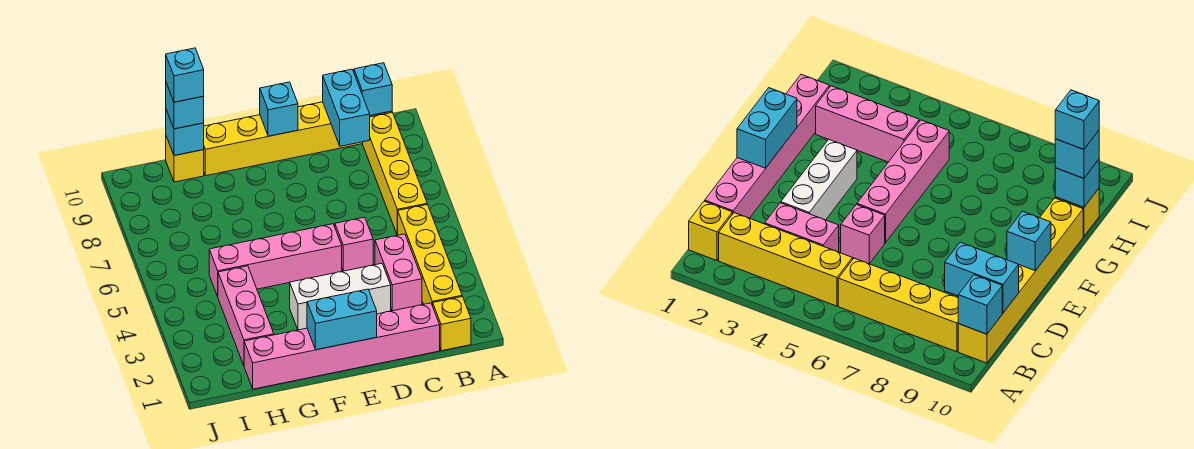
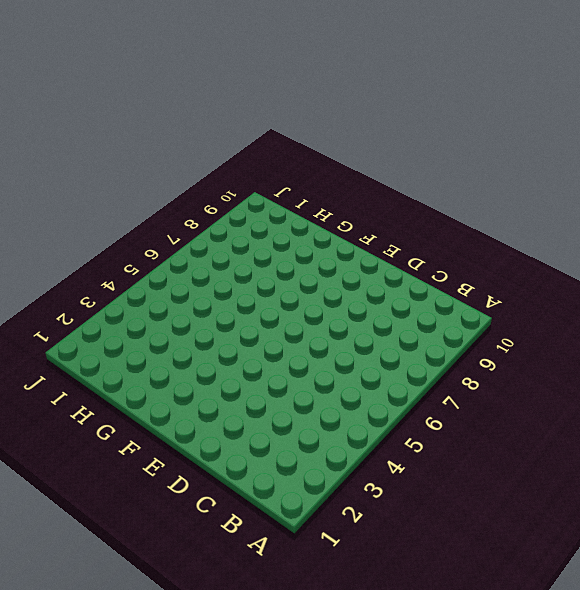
none -> yellow 1x1 brick [433,297,471,351]
none -> yellow 1x4 brick [398,204,462,306]
none -> yellow 1x4 brick [363,112,427,235]

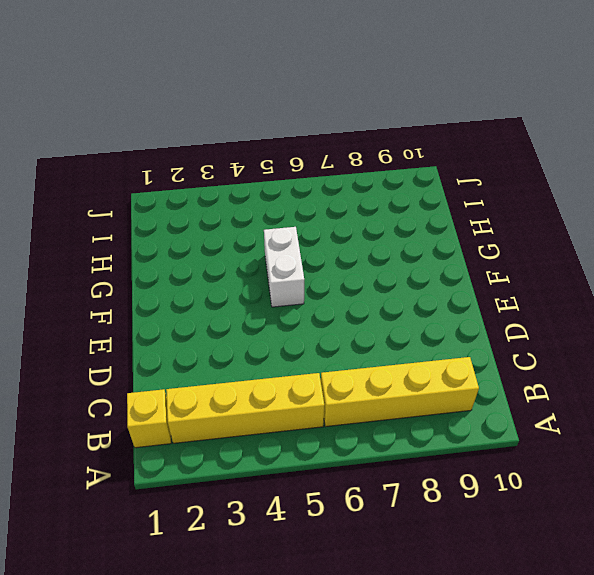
white 1x2 brick [264,227,304,307] -> pink 1x4 brick [209,224,342,296]
none -> yellow 1x6 brick [204,102,392,176]
none -> pink 1x6 brick [244,303,440,389]
none -> pink 1x2 brick [375,234,422,311]

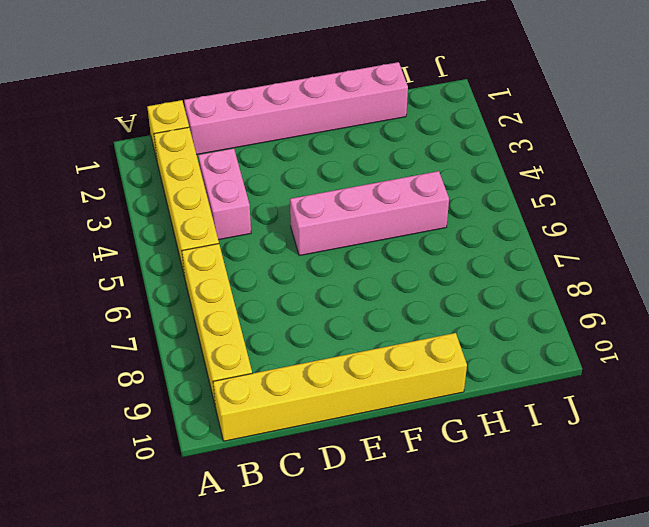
none -> white 1x3 brick [290,263,391,330]
none -> pink 1x1 brick [335,217,373,271]
none -> pink 1x3 brick [218,266,274,365]

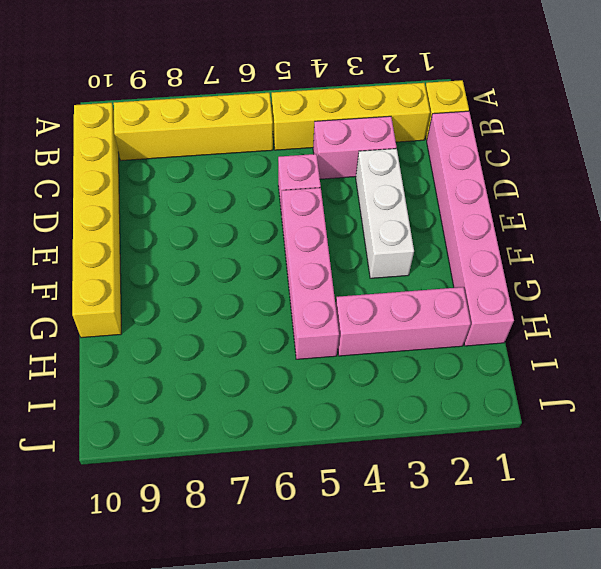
none -> yellow 1x1 brick [166,136,204,182]
none -> cyan 1x1 brick [354,63,392,116]
none -> cyan 1x2 brick [323,69,370,146]

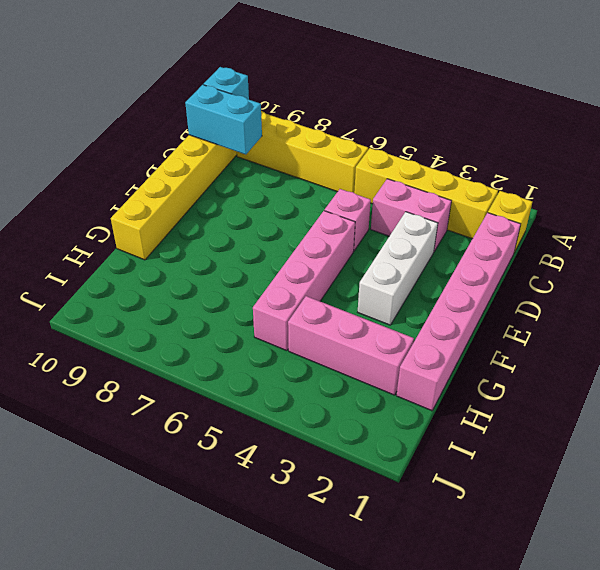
none -> yellow 1x1 brick [166,136,204,182]
none -> cyan 1x2 brick [307,289,377,350]
none -> cyan 1x1 brick [260,82,298,136]

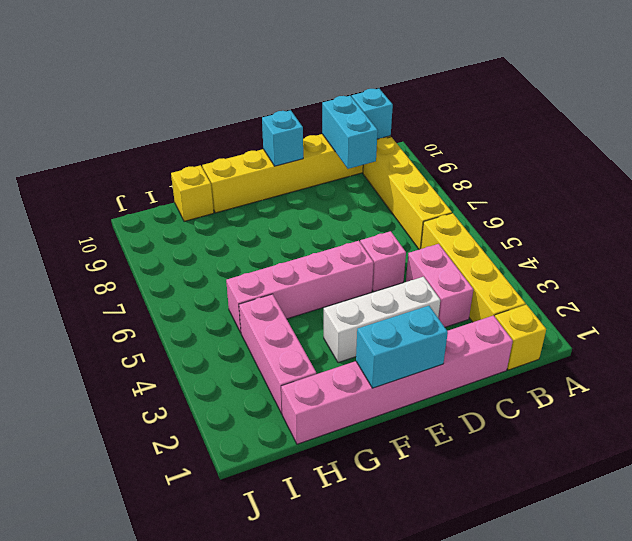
none -> cyan 1x1 brick [166,110,204,156]
none -> cyan 1x1 brick [166,83,204,129]
none -> cyan 1x1 brick [166,48,204,102]

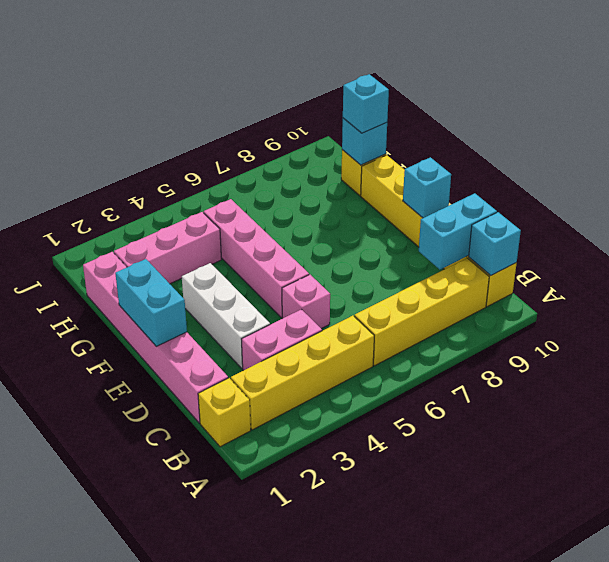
none -> cyan 1x1 brick [166,48,204,102]

